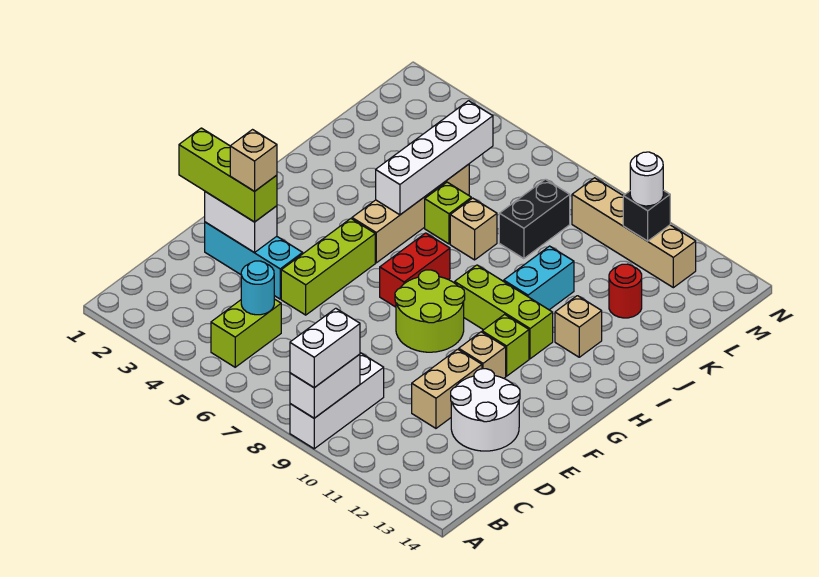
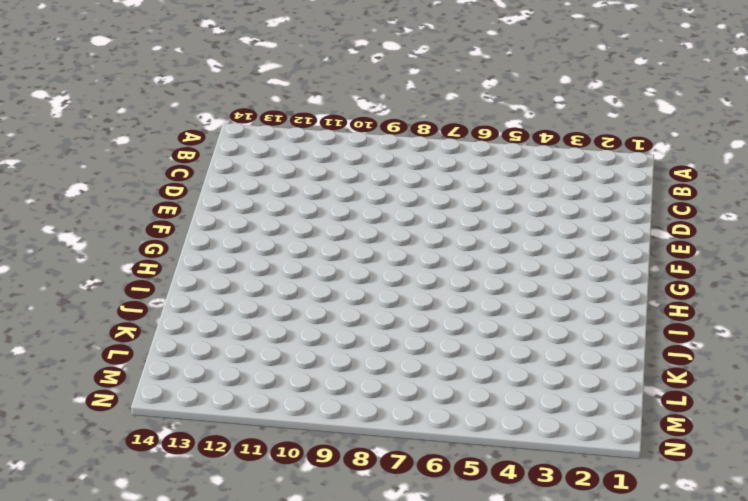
none -> white 1x3 brick [290,353,384,449]
none -> lime 1x2 brick [211,299,281,367]
none -> tan 1x2 brick [412,349,482,428]

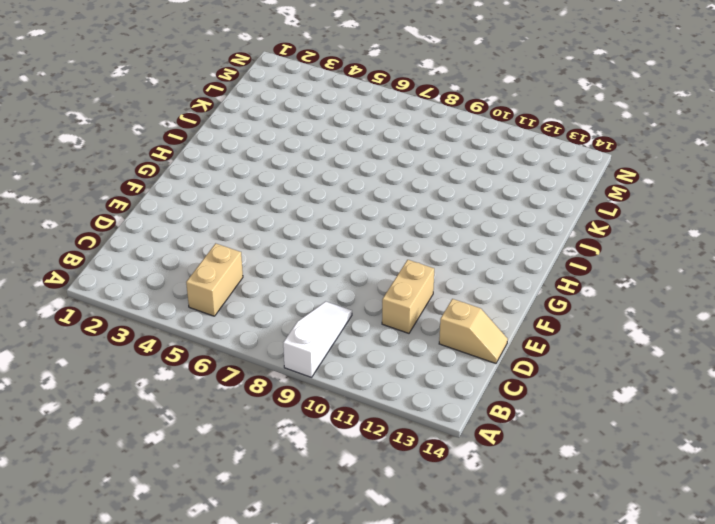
white 1x3 slope [283,301,352,377] -> white 1x3 brick [290,353,384,449]
tan 1x2 brick [186,243,243,316] -> lime 1x2 brick [211,299,281,367]
tan 1x2 slope [439,299,508,363] -> white 2x2 round brick [451,369,520,451]
none -> cyan 1x3 brick [205,222,303,299]
none -> lime 1x3 brick [281,219,375,315]
none -> lime 2x2 round brick [395,270,465,352]

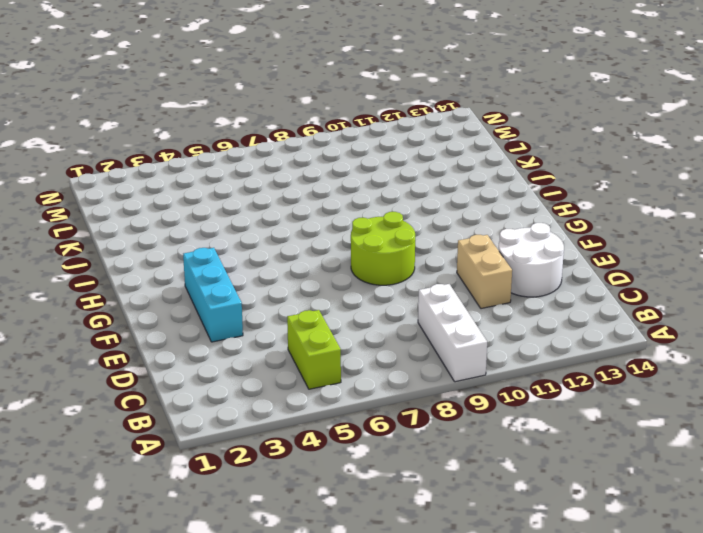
cyan 1x3 brick [183,248,243,342] -> cyan 1x3 brick turned to [205,222,303,299]
none -> lime 1x3 brick [281,219,375,315]
none -> tan 1x1 brick [459,332,506,378]
none -> red 1x2 brick [380,233,450,307]

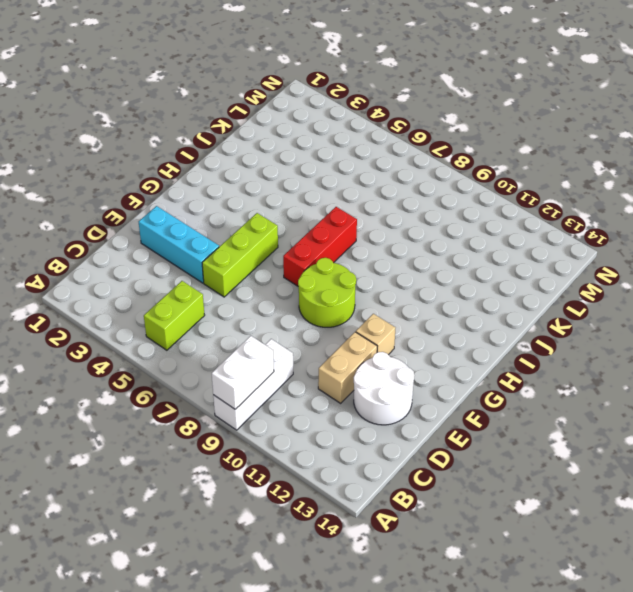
red 1x3 brick [283,207,357,286] -> red 1x2 brick [380,233,450,307]
none -> lime 1x1 brick [482,314,529,376]
none -> tan 1x4 brick [352,164,469,263]
none -> lime 1x3 brick [455,265,553,359]

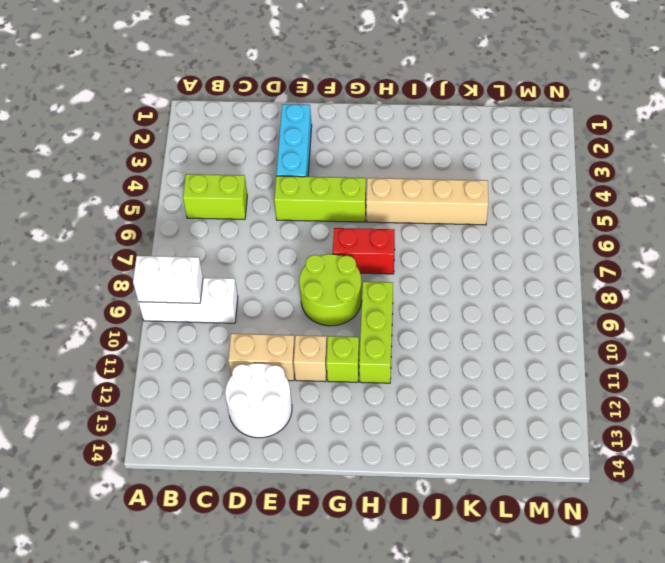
none -> cyan 1x2 brick [504,246,574,310]
none -> tan 1x1 brick [555,296,602,357]
none -> lime 1x1 brick [425,182,471,244]

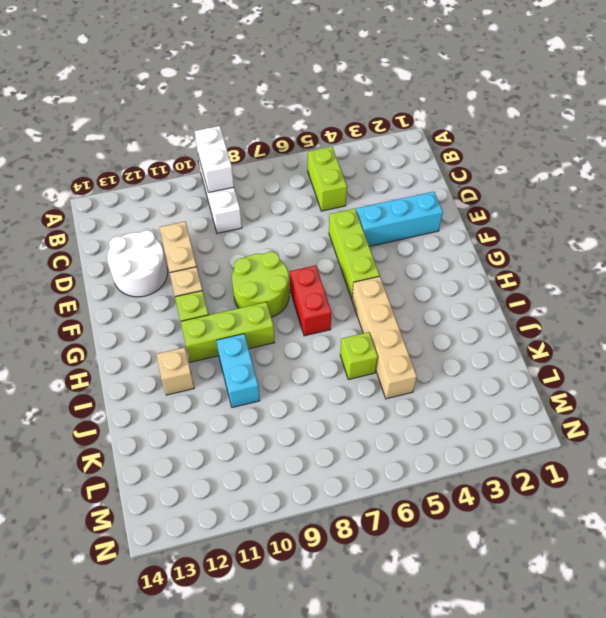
none -> tan 1x1 brick [450,198,497,260]
none -> black 1x2 brick [499,179,570,259]
none -> red 1x1 round brick [609,264,642,318]

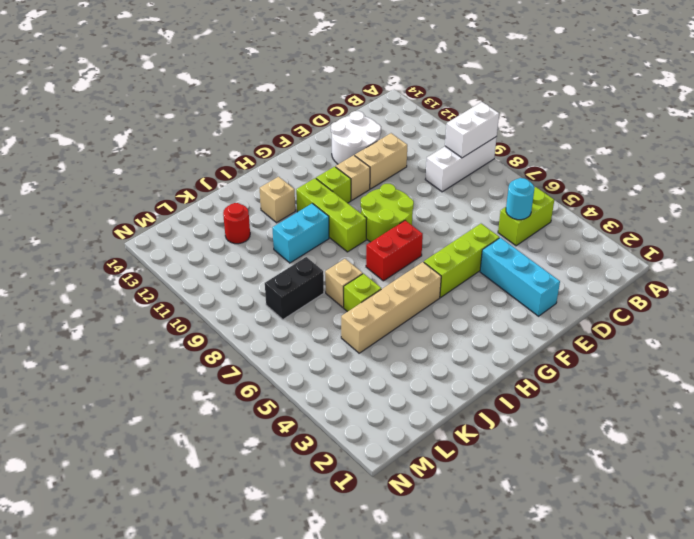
none -> tan 1x4 brick [572,178,696,288]
none -> white 1x2 brick [205,192,277,252]
none -> white 1x4 brick [376,101,493,215]

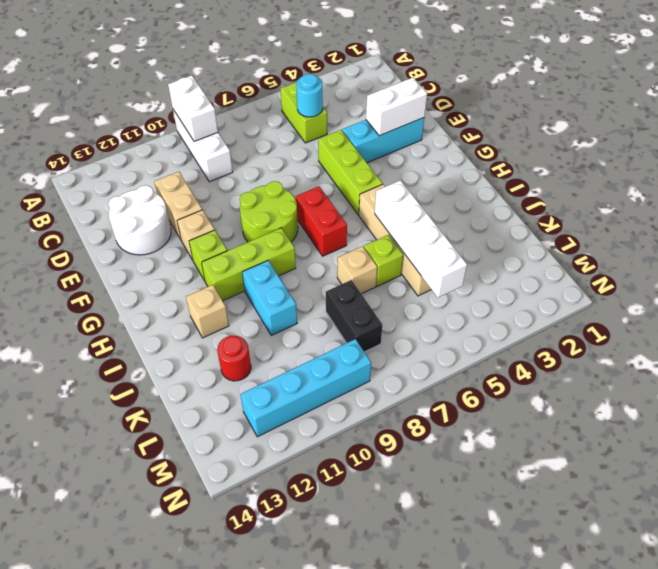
cyan 1x4 brick [241,339,371,437] -> tan 1x4 brick [572,178,696,288]
none -> black 1x1 brick [623,190,670,241]
none -> white 1x2 brick [290,308,360,388]
none -> lime 1x3 brick [179,128,277,222]

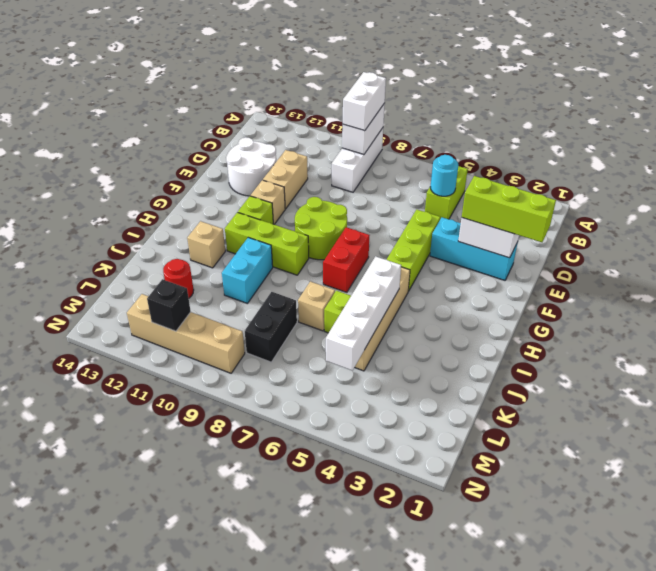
none -> white 1x1 round brick [630,152,663,206]
none -> tan 1x1 brick [230,130,277,191]

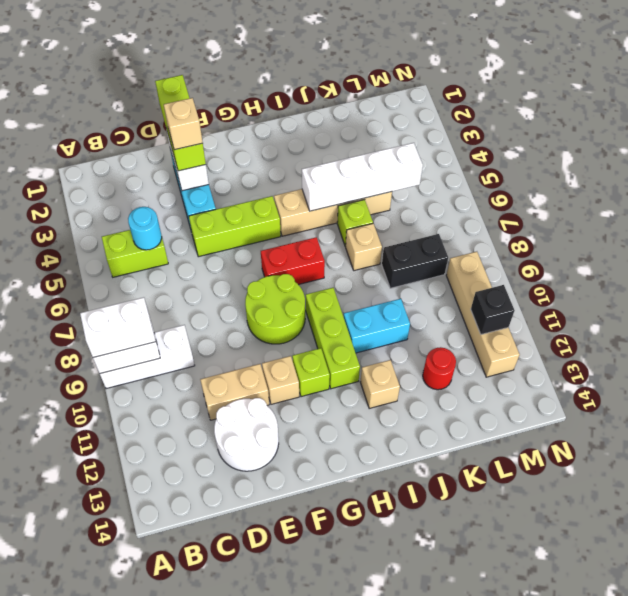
none -> white 1x1 round brick [630,152,663,206]

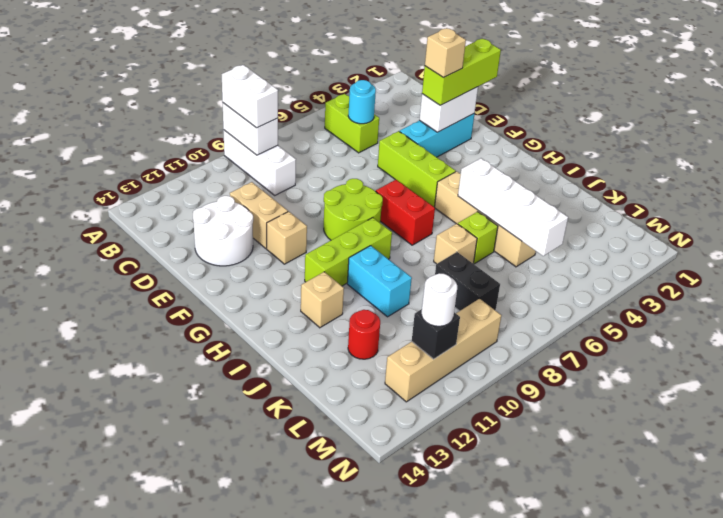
none -> lime 1x1 brick [482,314,529,376]

